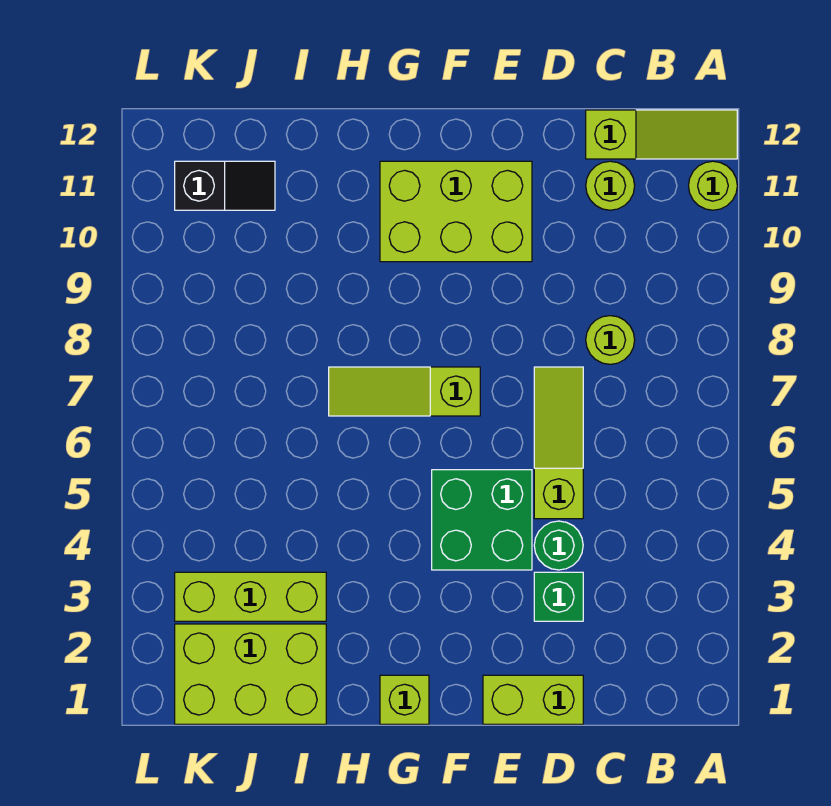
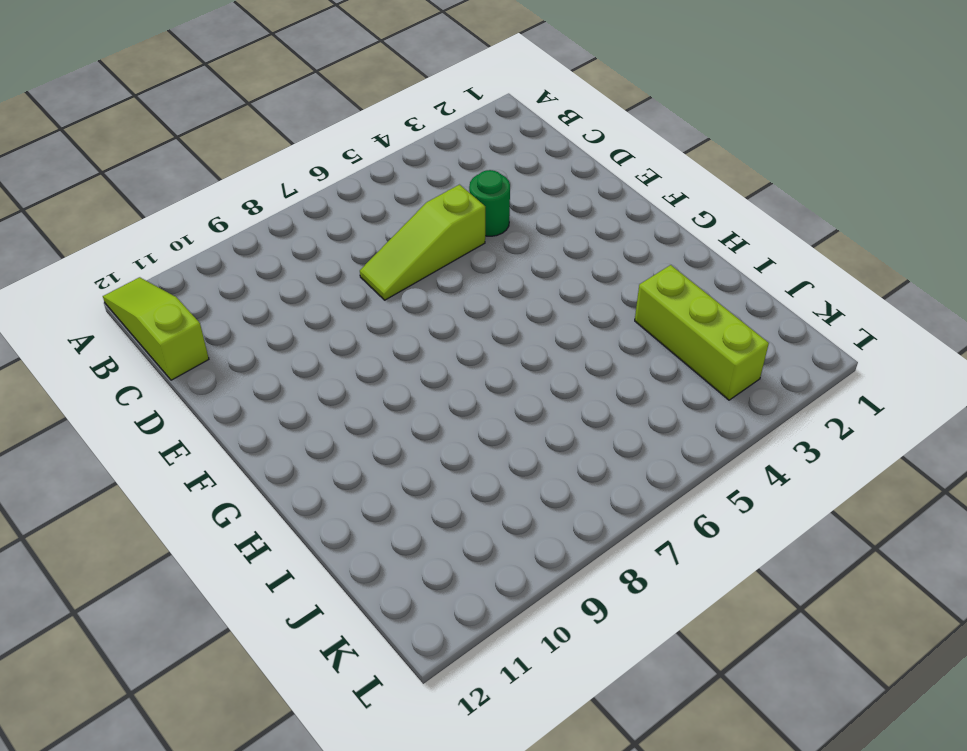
none -> lime 1x1 round brick [689,161,737,210]
none -> lime 1x1 round brick [586,316,635,364]
none -> lime 1x1 round brick [586,161,635,210]

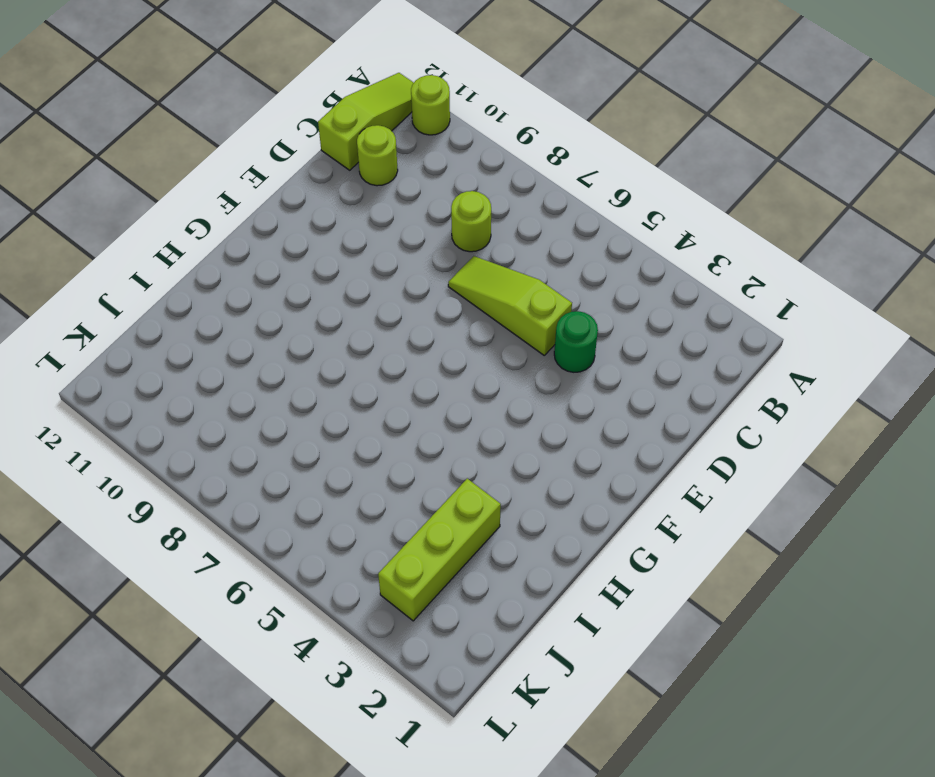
none -> lime 1x2 brick [483,675,583,724]
none -> green 1x1 brick [534,572,583,621]
none -> green 2x2 brick [432,470,532,570]

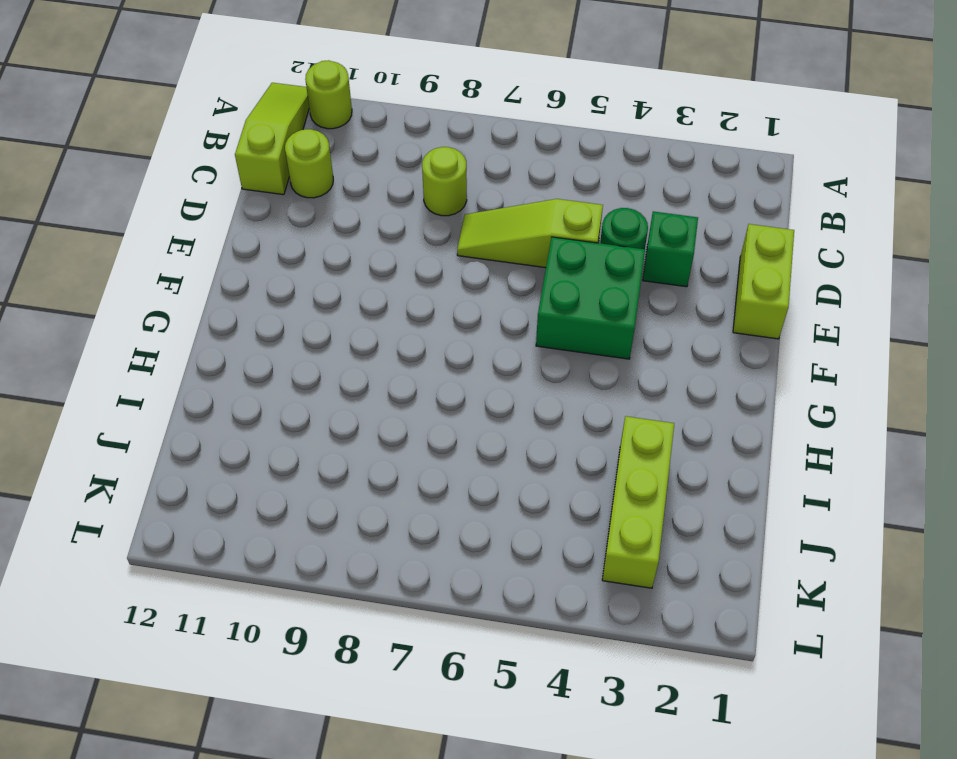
none -> lime 2x3 brick [380,161,532,262]
none -> lime 1x3 slope [329,367,480,416]
none -> lime 1x1 brick [380,675,429,724]

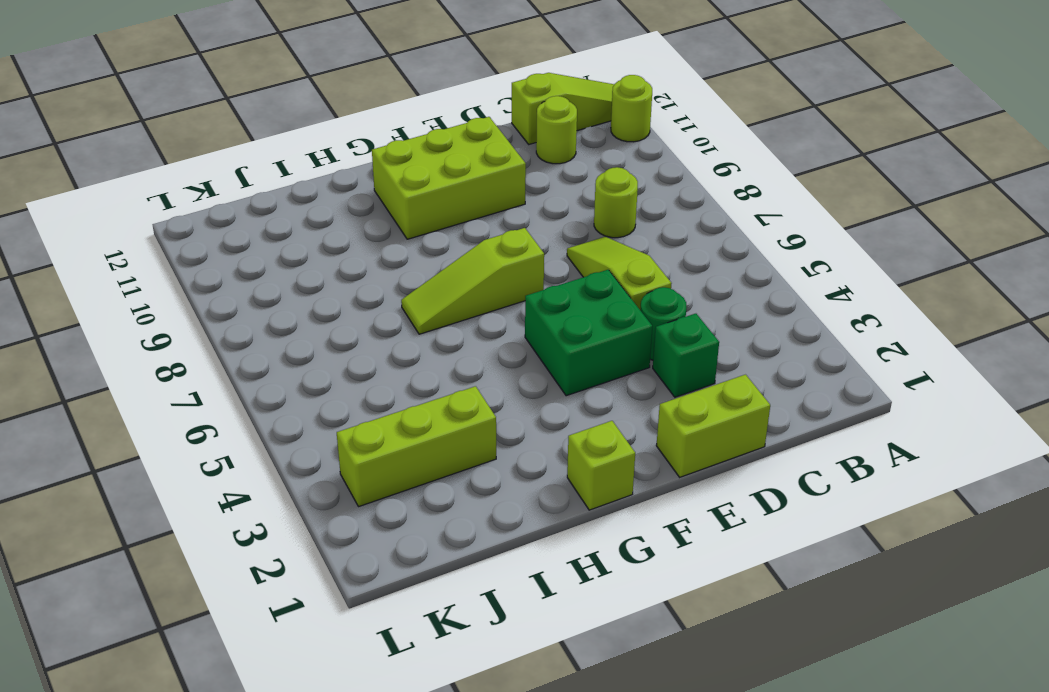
none -> lime 2x3 brick [175,624,326,724]
none -> black 1x2 slope [175,161,275,210]

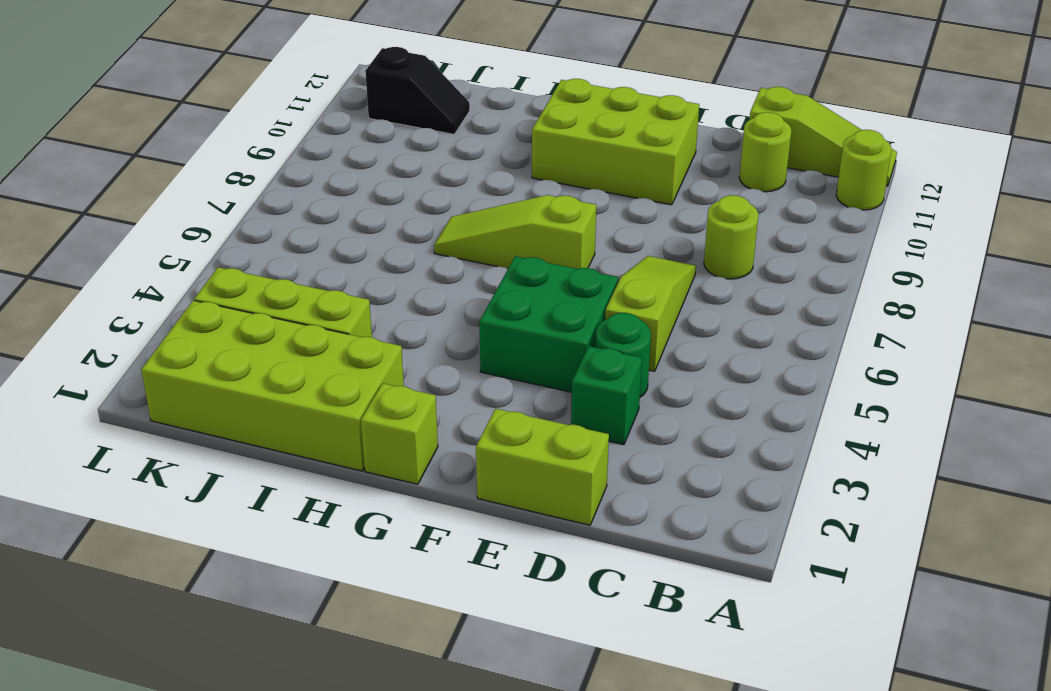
lime 2x4 brick [141,300,404,471] -> lime 2x3 brick [175,624,326,724]

